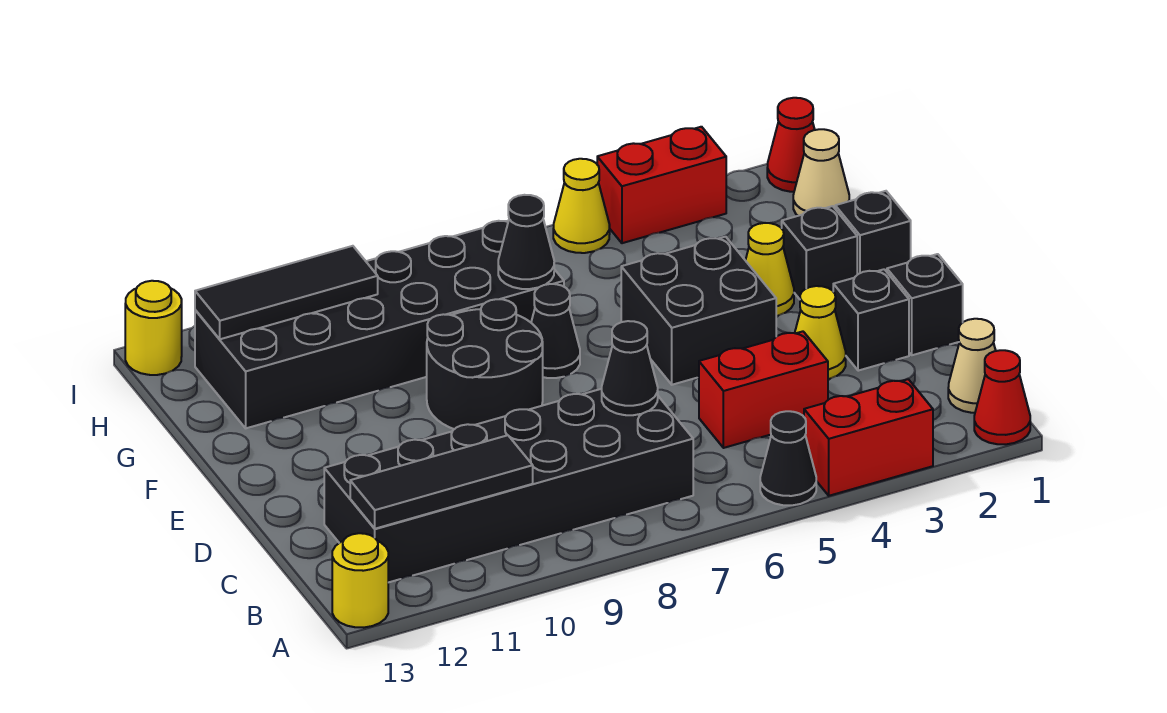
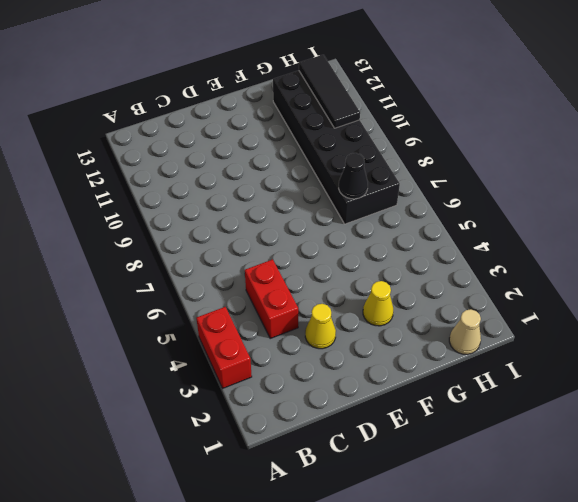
none -> red 1x1 cone [974,350,1030,444]
none -> black 1x1 cone [760,411,816,505]
none -> yellow 1x1 round brick [332,533,388,628]

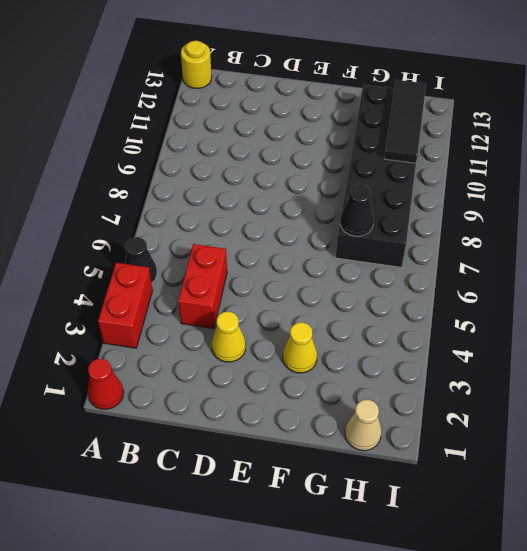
none -> tan 1x1 cone [948,319,996,413]
none -> black 2x6 brick [324,389,693,583]
none -> black 1x1 brick [887,254,963,355]

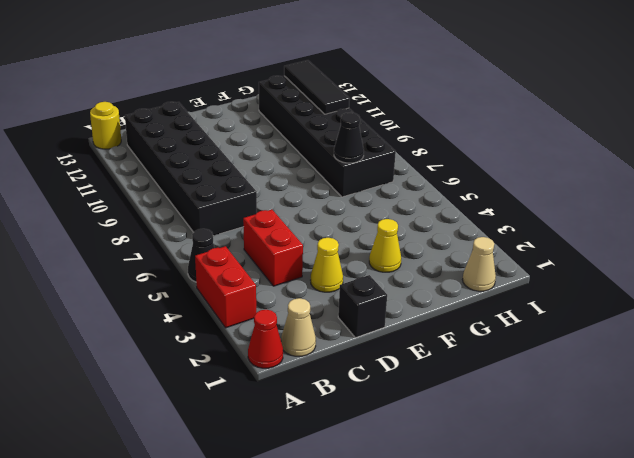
none -> black 1x1 brick [833,269,909,371]
none -> black 2x2 brick [621,237,776,385]
none -> black 2x2 round brick [427,299,543,429]

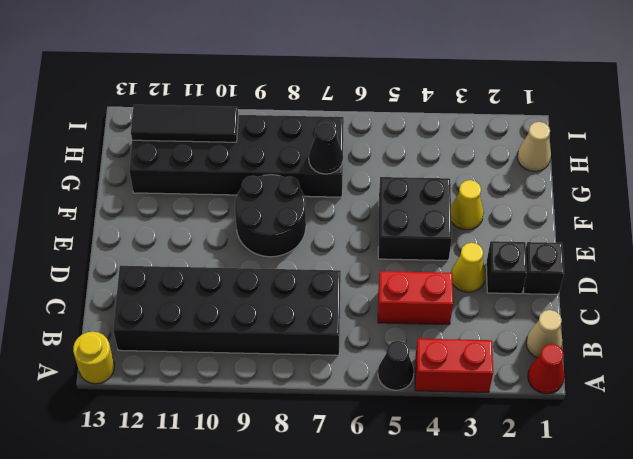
none -> black 1x1 brick [835,191,911,275]
none -> black 1x1 brick [782,206,857,299]
none -> black 1x1 cone [531,284,580,378]

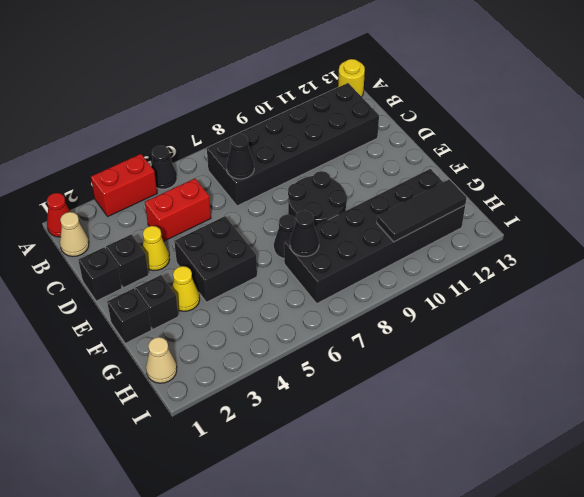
none -> red 1x1 cone [767,98,815,192]
none -> red 1x2 brick [597,127,726,243]
none -> yellow 1x1 cone [553,159,610,253]

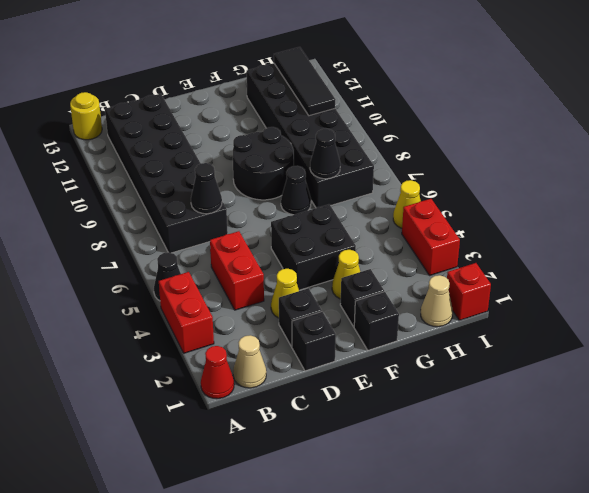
red 1x1 brick [447,263,491,320] -> red 1x1 cone [767,98,815,192]
none -> yellow 1x1 round brick [125,281,182,375]
none -> black 1x3 tile [350,435,533,529]

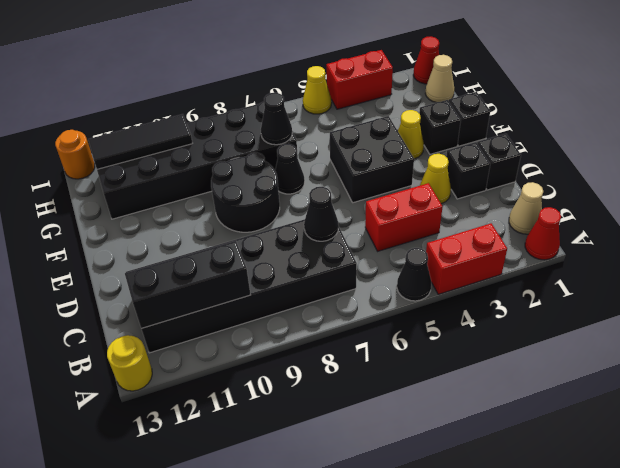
black 1x3 brick [125,241,250,329] -> black 1x3 tile [350,435,533,529]
orange 1x1 round brick [55,130,95,179] -> yellow 1x1 round brick [125,281,182,375]

